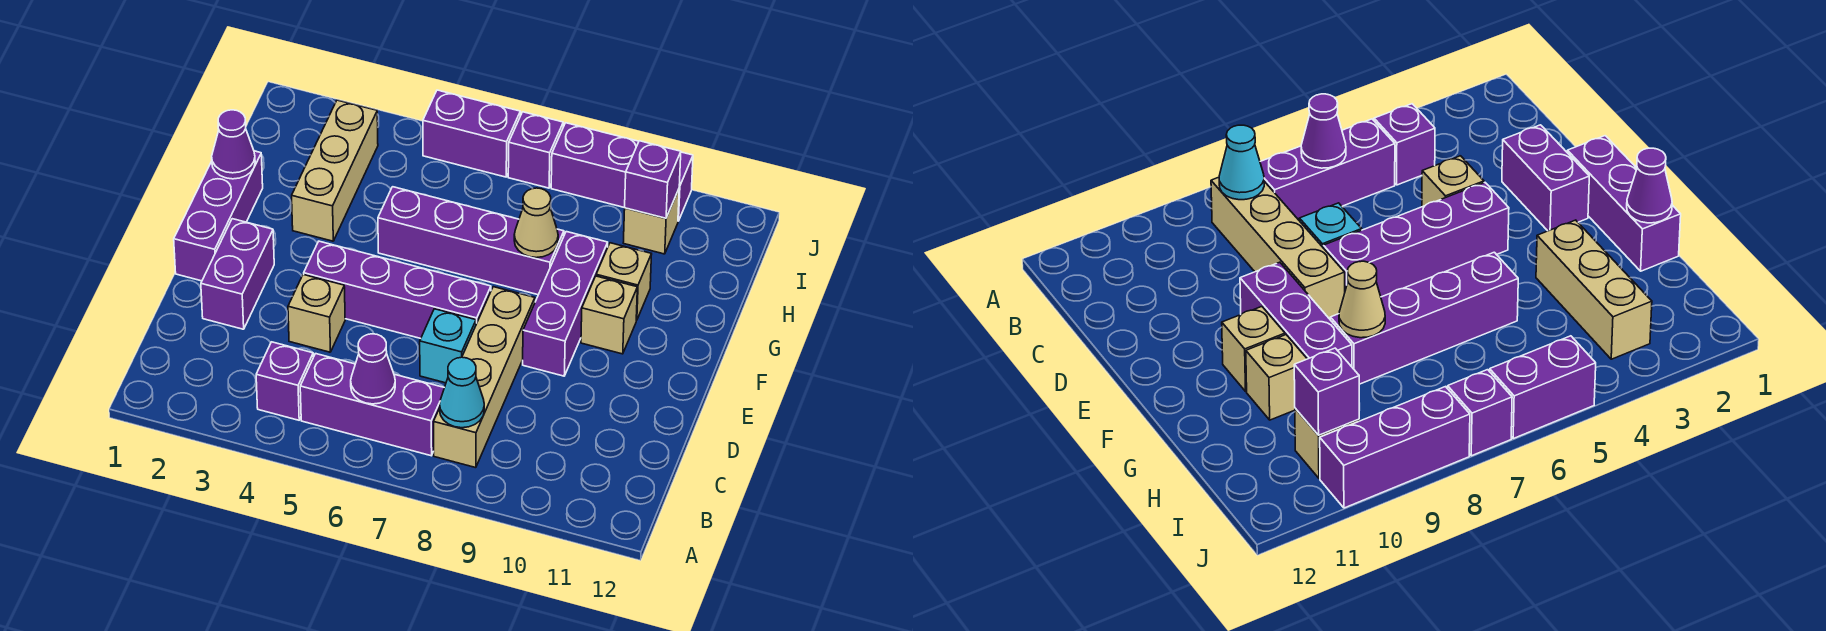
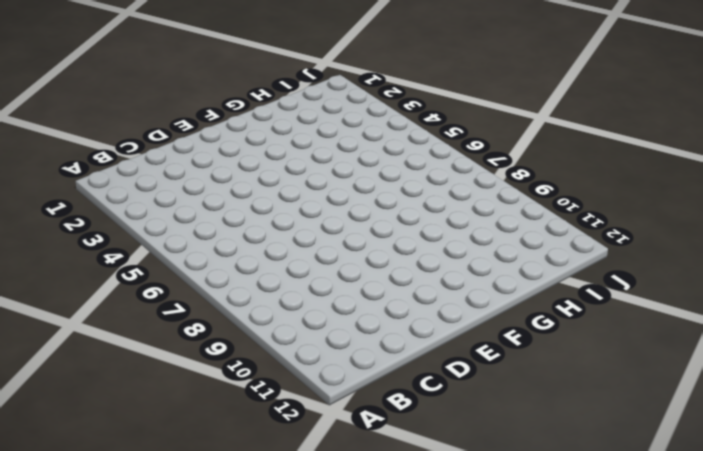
none -> purple 1x1 brick [256,342,313,420]
none -> purple 1x3 brick [300,354,444,456]
none -> tan 1x4 brick [434,287,535,468]

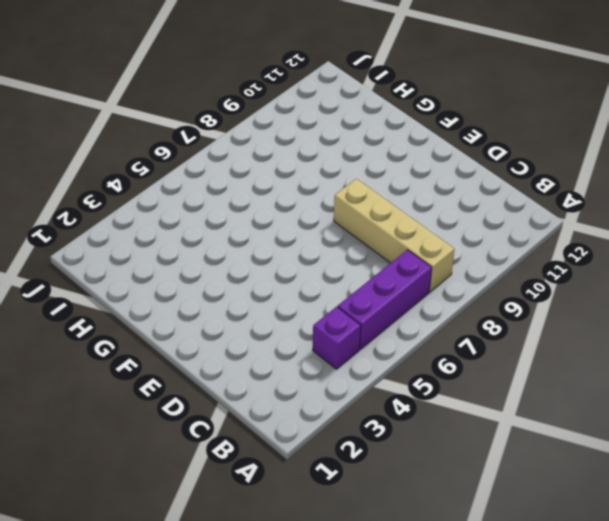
none -> purple 1x2 brick [201,219,274,329]
none -> tan 1x1 brick [288,274,345,352]
none -> cyan 1x1 brick [420,309,476,383]

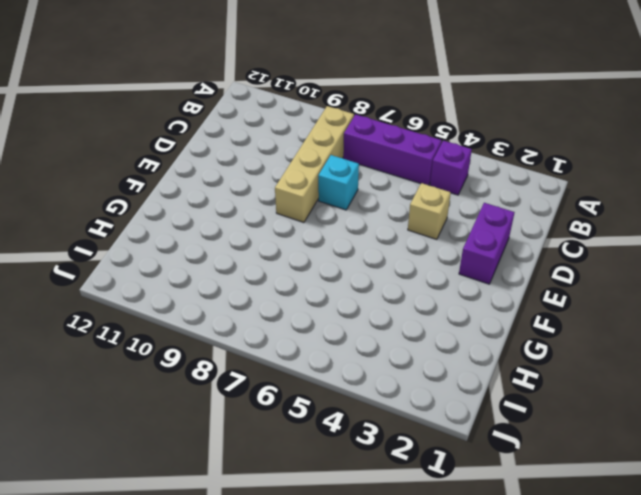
none -> purple 1x3 brick [174,151,263,281]
none -> purple 1x4 brick [304,241,491,338]
none -> purple 1x3 brick [523,232,608,376]

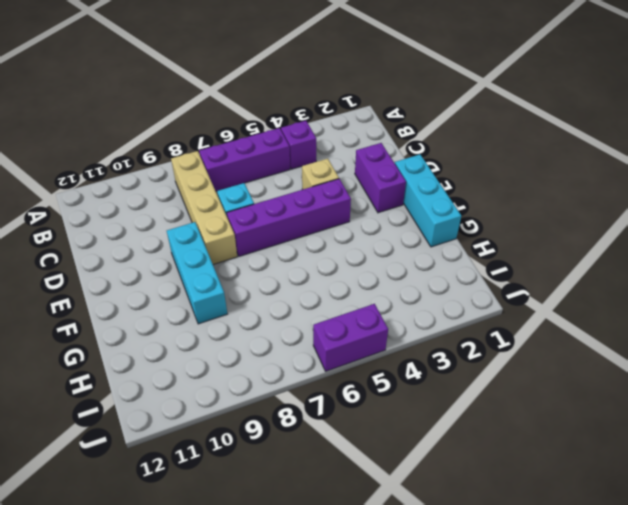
cyan 1x3 brick [395,155,461,247] -> purple 1x3 brick [174,151,263,281]
cyan 1x3 brick [167,222,227,324] -> purple 1x3 brick [523,232,608,376]
none -> tan 1x1 brick [581,276,637,354]
none -> tan 1x3 brick [292,100,378,241]
none -> purple 1x4 brick [378,187,564,295]

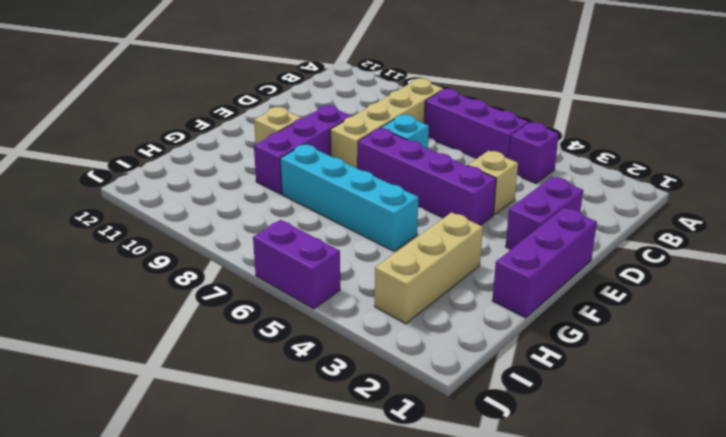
cyan 1x4 brick [280,144,418,251] -> purple 1x4 brick [378,187,564,295]
none -> tan 1x1 brick [596,243,652,320]
none -> tan 1x1 brick [623,189,679,254]
none -> purple 1x1 brick [508,112,563,188]

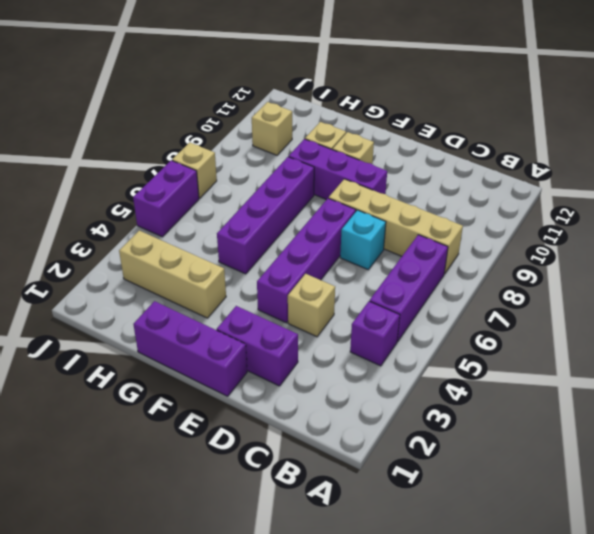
tan 1x1 brick [172,142,217,198] -> purple 1x1 brick [508,112,563,188]
none -> purple 1x3 brick [551,123,693,221]
none -> purple 1x1 cone [351,334,395,404]
none -> cyan 1x1 cone [440,357,484,428]

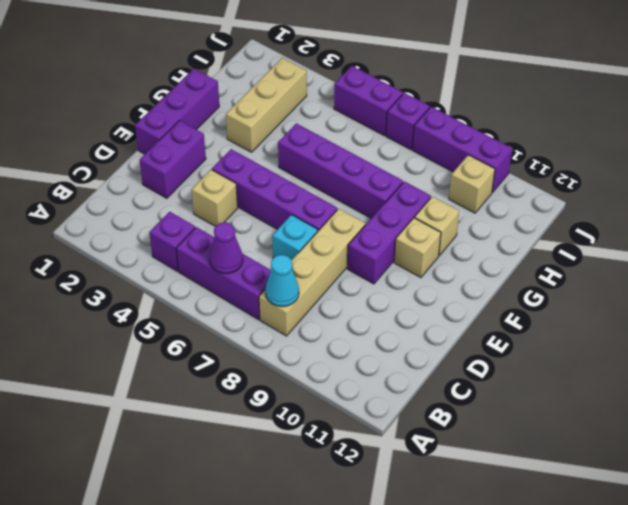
none -> purple 1x1 cone [212,110,255,179]
none -> tan 1x1 cone [514,188,558,258]
none -> purple 1x1 brick [625,141,681,218]

